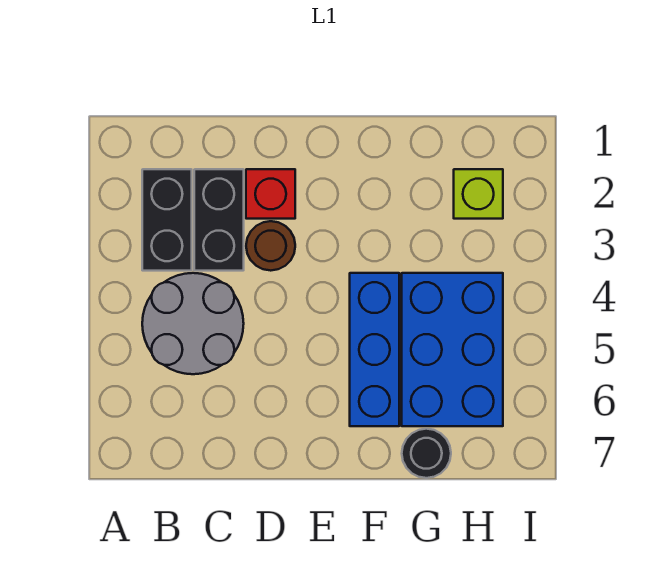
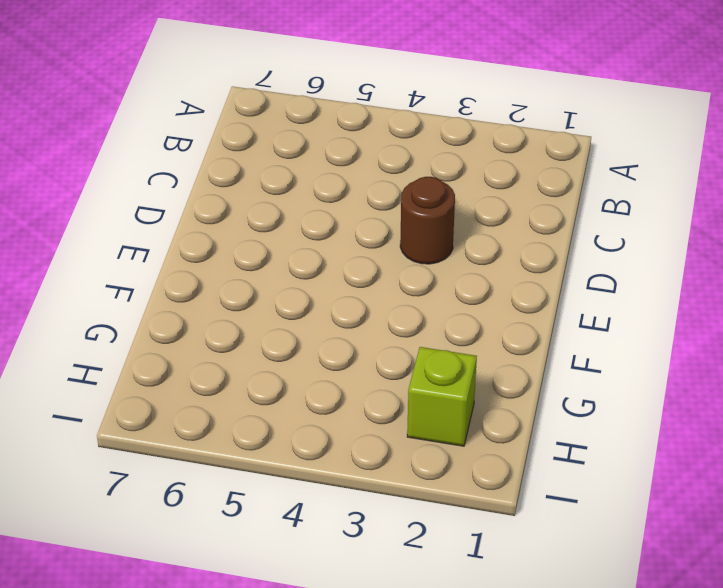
none -> black 1x2 brick [142,169,192,271]
none -> grey 2x2 round brick [142,273,244,374]

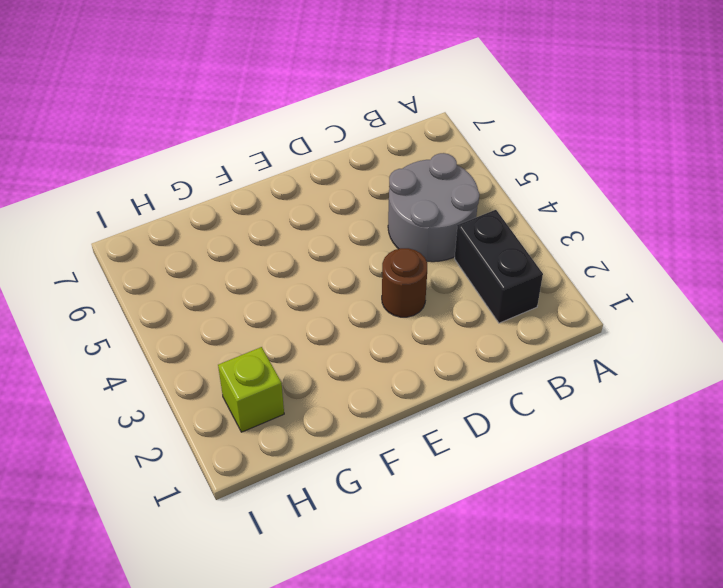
none -> black 1x2 brick [194,169,244,271]
none -> red 1x1 brick [246,169,295,219]

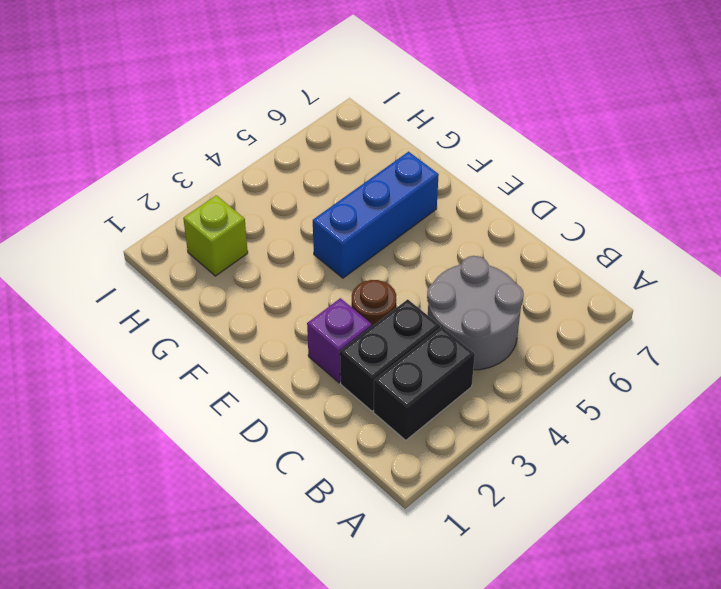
purple 1x1 brick [307,298,372,383] -> red 1x1 brick [246,169,295,219]
none -> blue 2x3 brick [402,273,503,426]
none -> black 1x1 round brick [402,429,451,478]

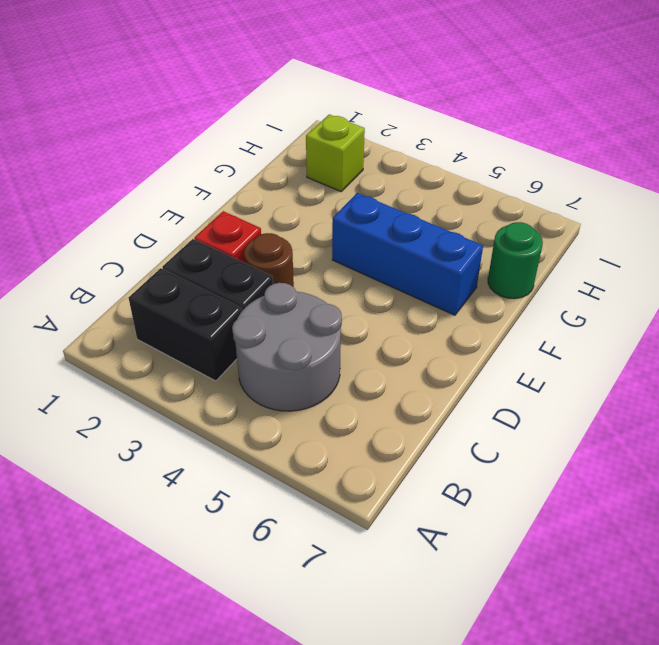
green 1x1 round brick [488,222,543,299] -> black 1x1 round brick [402,429,451,478]
none -> blue 2x3 brick [402,273,503,426]

